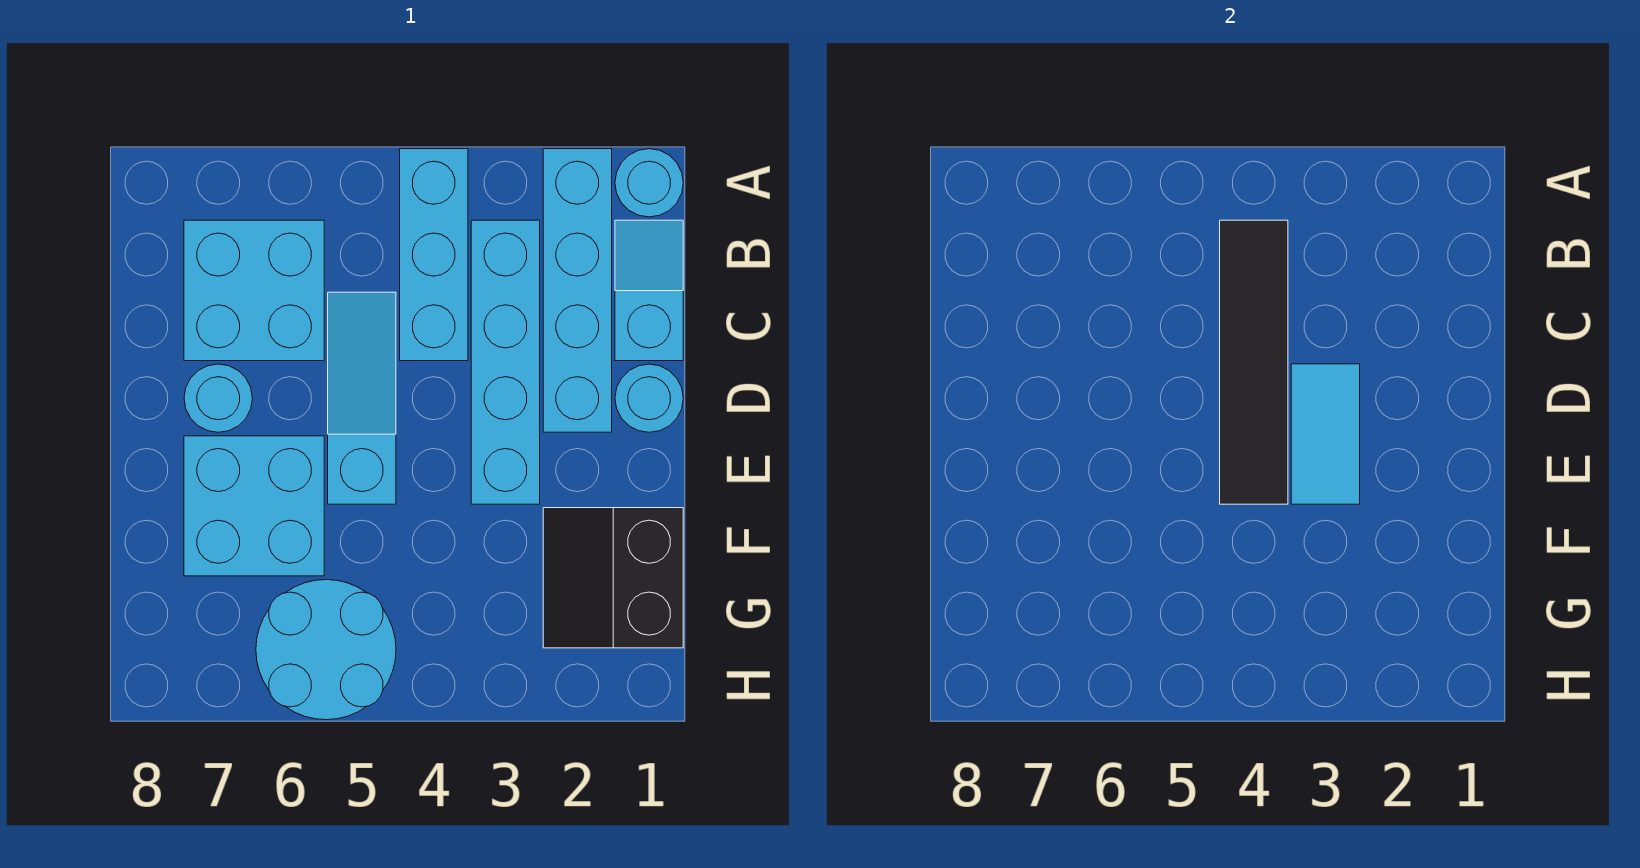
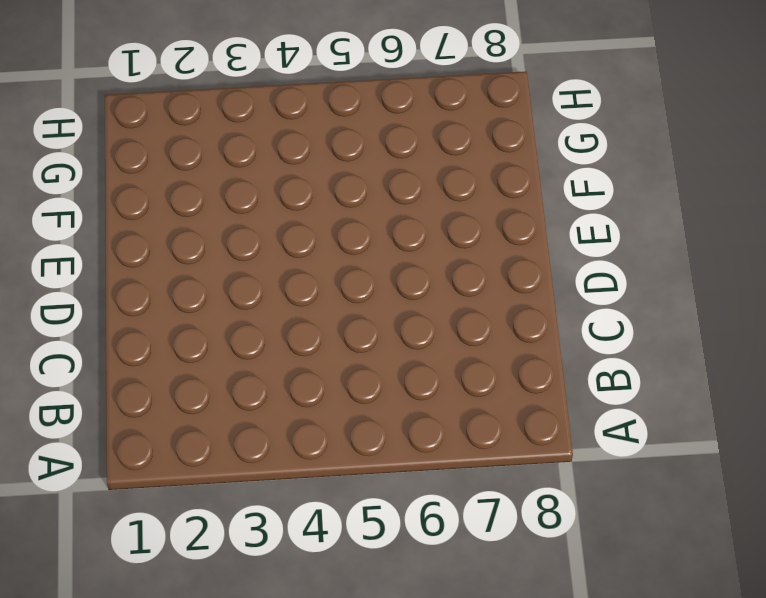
none -> cyan 1x1 round brick [615,149,683,217]
none -> cyan 1x4 brick [543,149,612,432]
none -> cyan 1x3 brick [400,149,468,361]

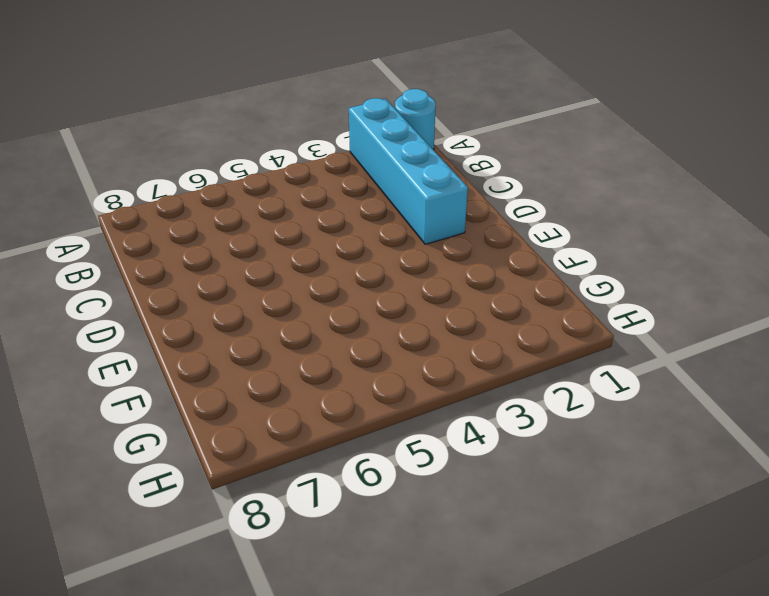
none -> cyan 1x3 brick [400,149,468,361]
none -> cyan 1x2 slope [615,220,683,361]
none -> cyan 1x4 brick [471,220,540,504]

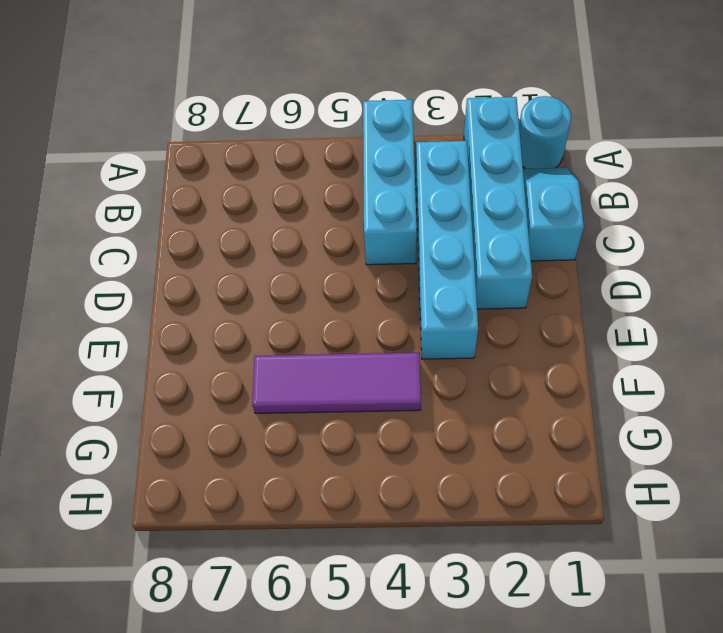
purple 1x3 tile [252,353,421,413] -> cyan 2x2 brick [184,436,324,576]
none -> cyan 2x2 brick [184,220,324,361]
none -> cyan 1x3 slope [328,292,396,504]
none -> cyan 1x1 round brick [615,364,683,432]

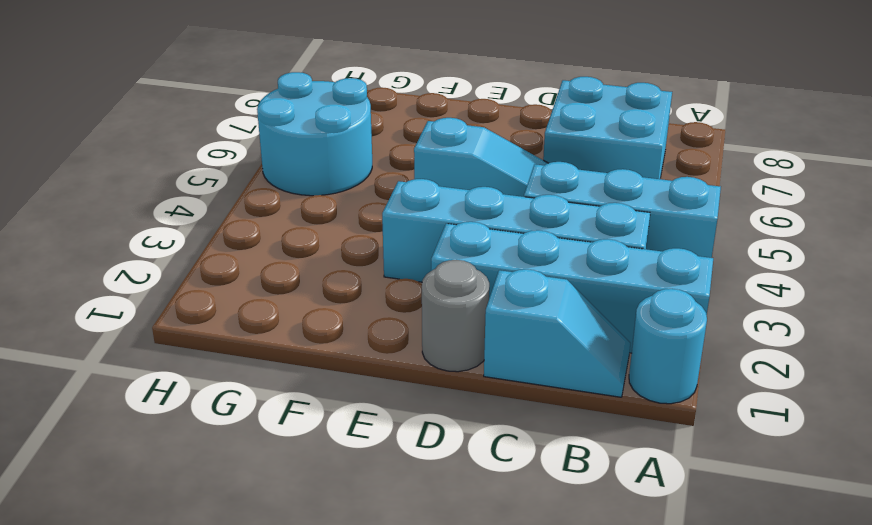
grey 1x1 round brick [422,260,489,372] -> cyan 1x1 round brick [615,364,683,432]
none -> cyan 1x1 round brick [184,364,252,432]
none -> cyan 2x2 brick [184,436,324,576]
none -> black 2x2 slope [543,508,683,648]

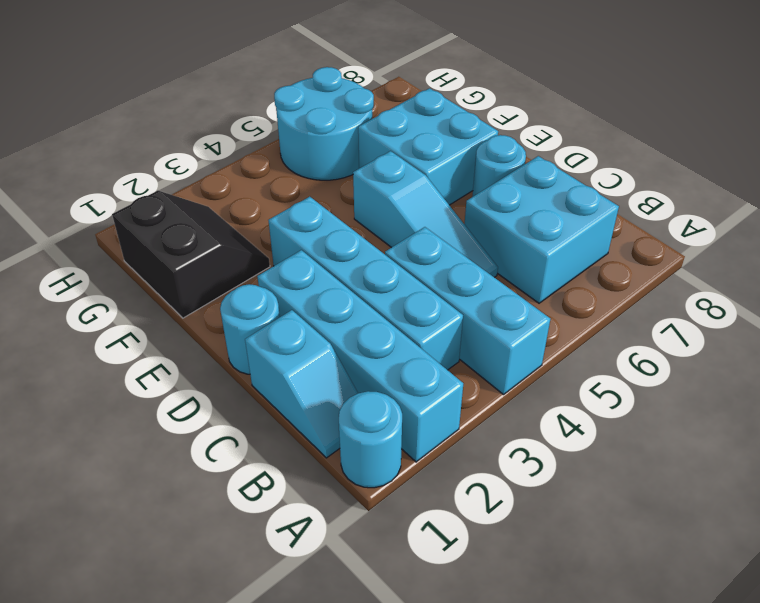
none -> black 1x4 tile [1220,220,1288,504]
none -> cyan 1x2 tile [1291,364,1360,504]

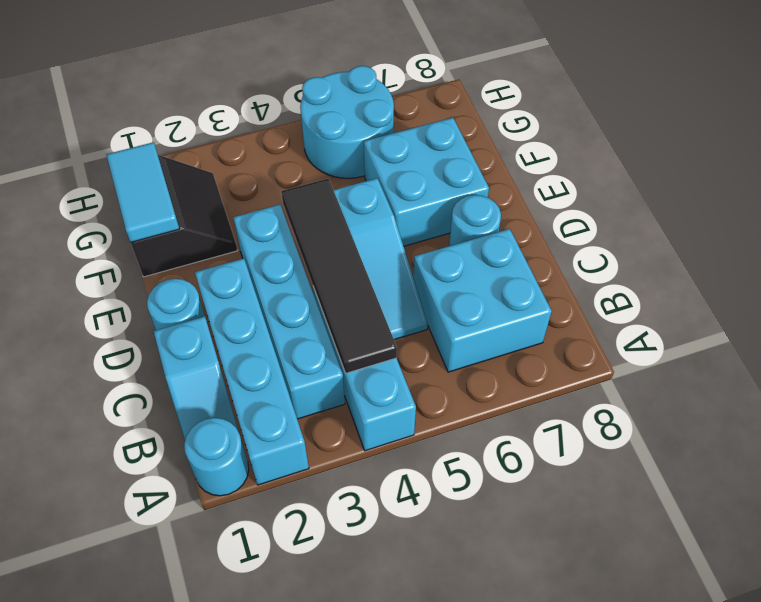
cyan 1x2 tile [106,142,179,242] -> cyan 1x2 tile moved to [1291,364,1360,504]

